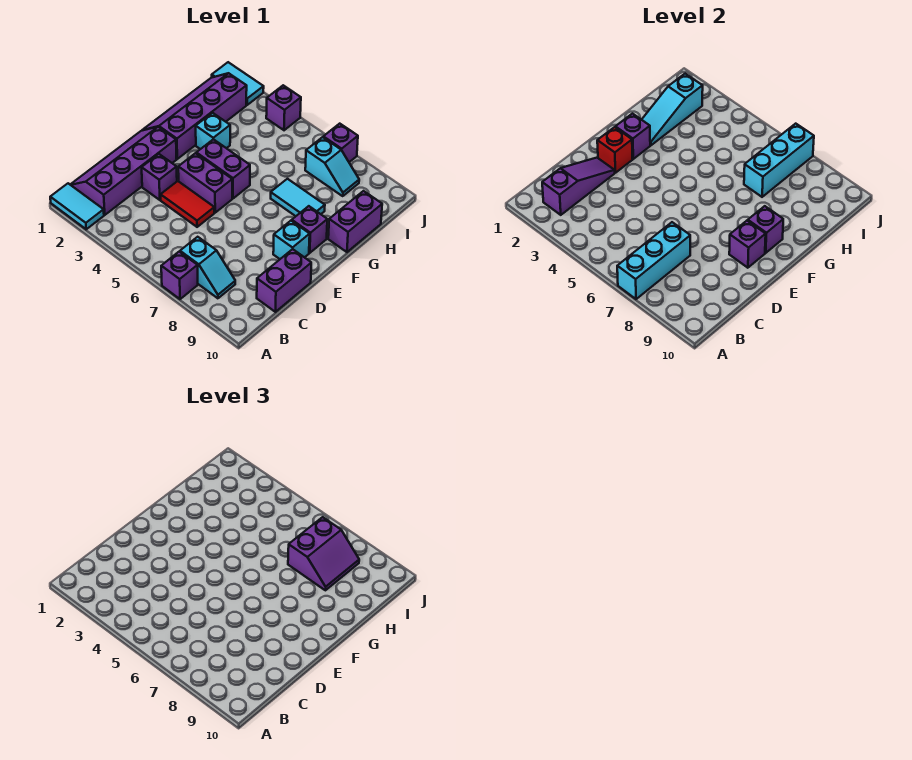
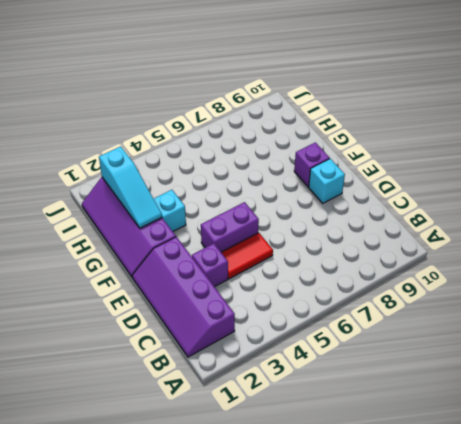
none -> cyan 1x2 tile [50,183,104,229]
none -> purple 1x1 brick [161,252,198,299]
none -> cyan 1x2 slope [180,237,235,298]

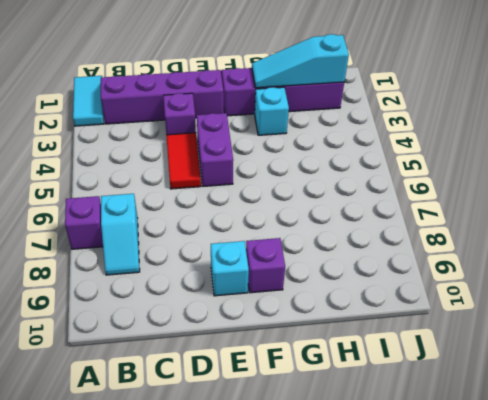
none -> purple 1x2 brick [257,249,311,312]
none -> purple 1x2 brick [196,139,250,198]
none -> cyan 1x2 tile [271,179,325,216]

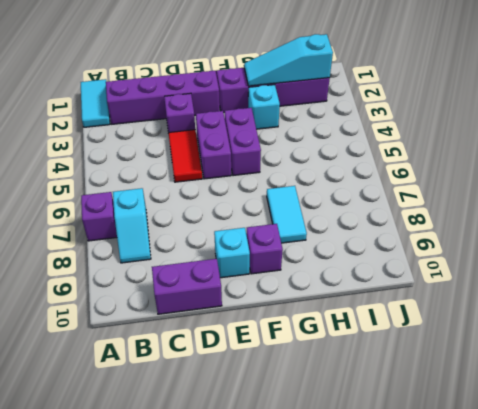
none -> purple 1x2 brick [328,191,382,252]
none -> cyan 1x2 slope [305,137,359,196]
none -> cyan 1x2 tile [212,62,264,105]

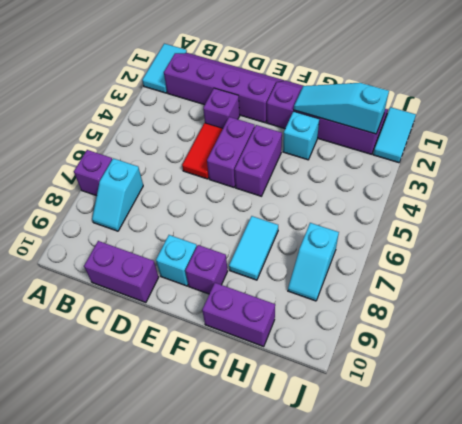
none -> purple 1x1 brick [266,85,301,130]
none -> purple 1x1 brick [323,124,358,162]
none -> cyan 1x3 brick [617,222,690,299]

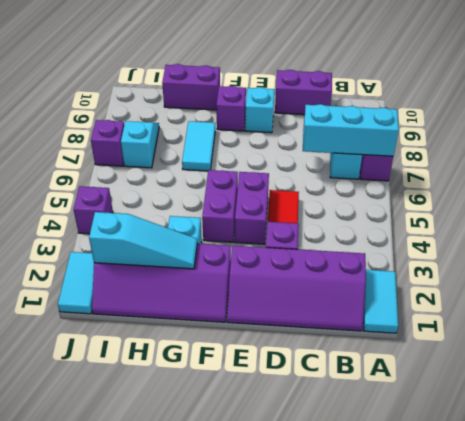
none -> purple 1x3 slope [542,158,615,215]
none -> red 1x1 brick [597,127,633,173]
none -> purple 1x1 brick [729,221,766,268]

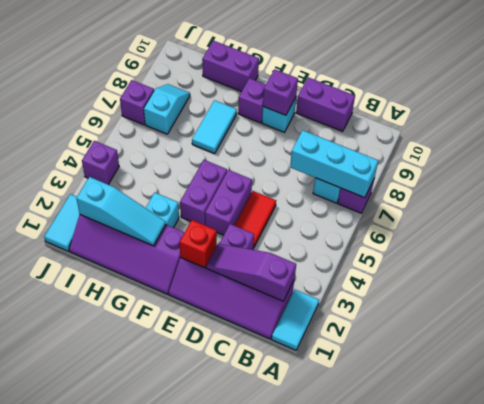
none -> purple 1x1 brick [615,114,650,159]
none -> purple 1x1 brick [748,206,783,253]
none -> cyan 1x3 brick [744,124,814,197]

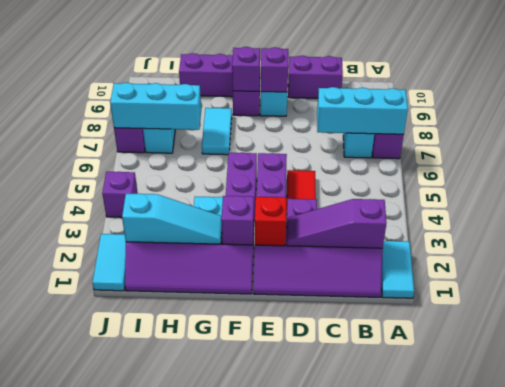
none -> purple 2x2 slope [288,517,359,590]

